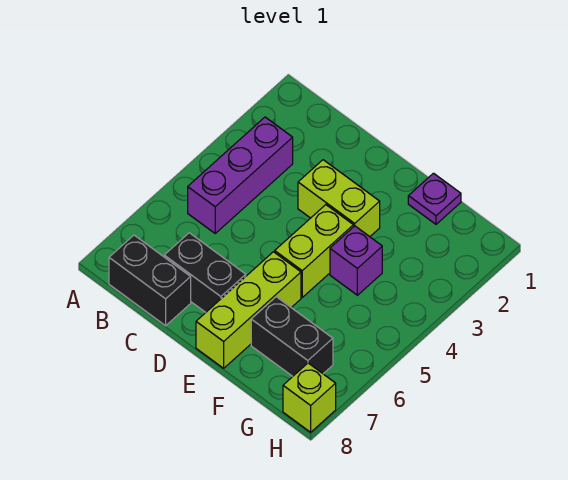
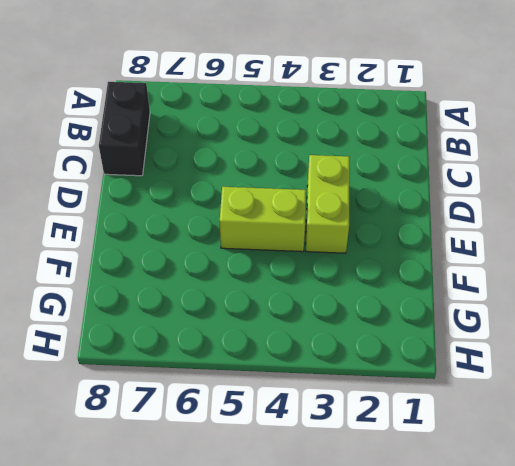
none -> purple 1x3 brick [188,117,293,233]
none -> black 1x2 brick [164,233,246,312]

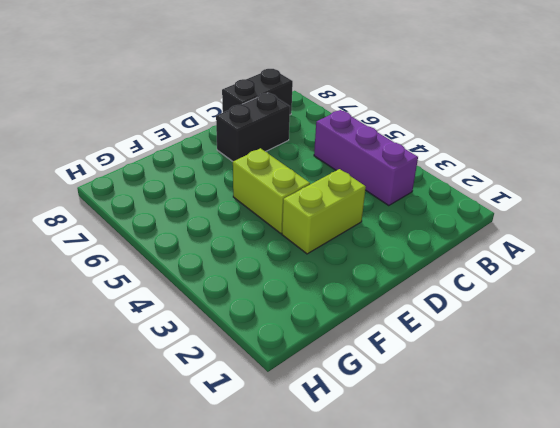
none -> lime 1x3 brick [196,252,301,368]
none -> purple 1x1 plate [408,173,461,224]

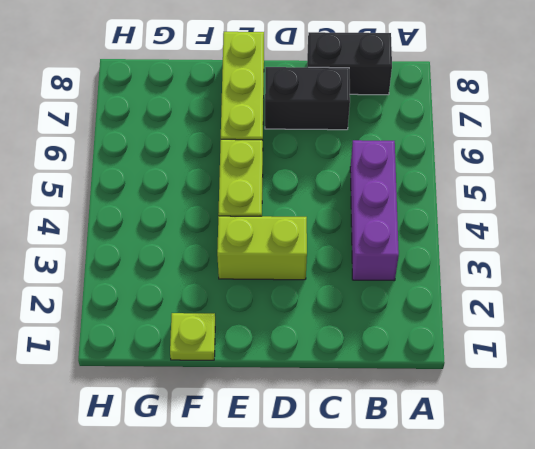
lime 1x1 plate [170,313,215,360] -> purple 1x1 plate [408,173,461,224]
none -> purple 1x1 brick [330,226,382,295]
none -> black 1x2 brick [251,297,333,376]

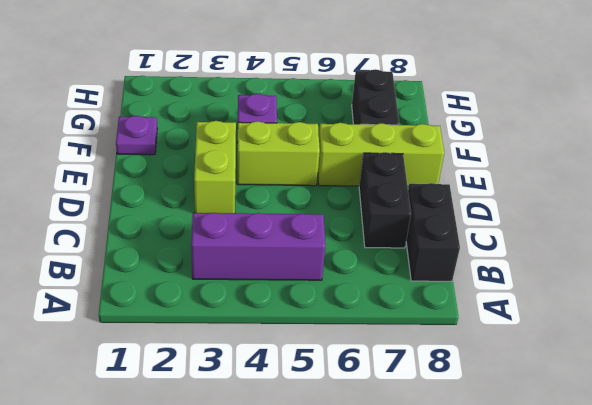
none -> lime 1x1 brick [283,363,336,432]

